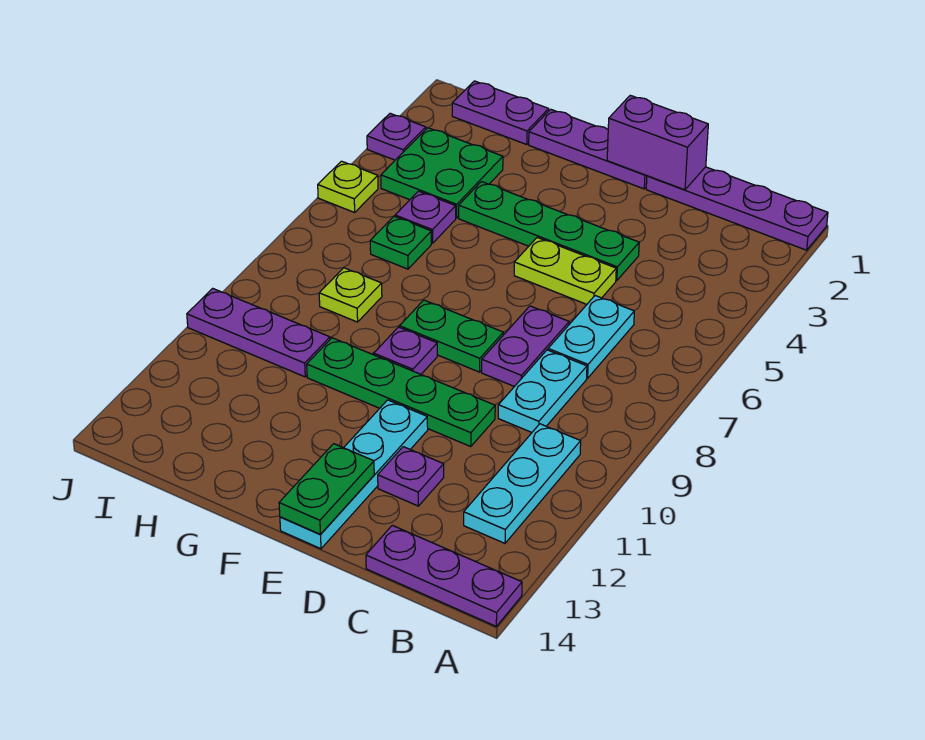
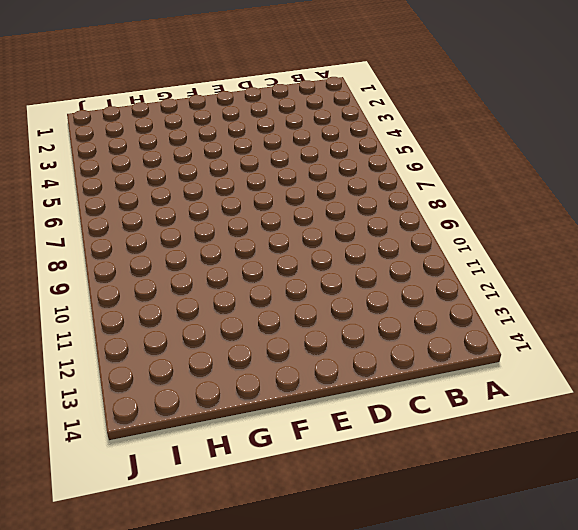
none -> purple 1x4 plate [646,167,828,250]
none -> purple 1x3 plate [366,525,522,626]
none -> cyan 1x3 plate [464,424,581,543]

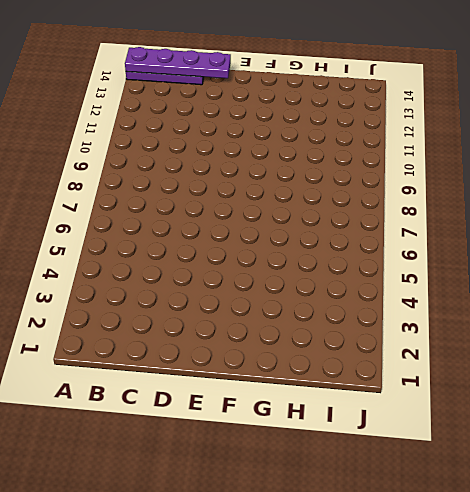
purple 1x4 plate [125,47,231,78] -> purple 1x4 plate moved to [646,167,828,250]
none -> cyan 1x3 plate [464,424,581,543]
none -> cyan 1x2 plate [548,296,634,378]
none -> cyan 1x2 plate [498,350,587,432]

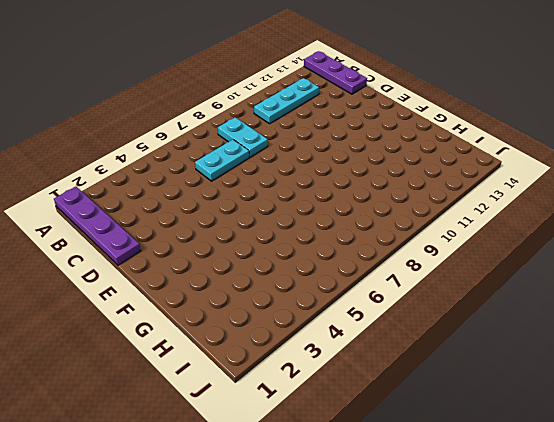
cyan 1x2 plate [218,117,268,157] -> cyan 1x2 plate turned to [498,350,587,432]
none -> green 1x4 plate [459,182,639,281]
none -> lime 1x2 plate [514,238,616,304]
none -> purple 1x2 plate [482,306,569,387]

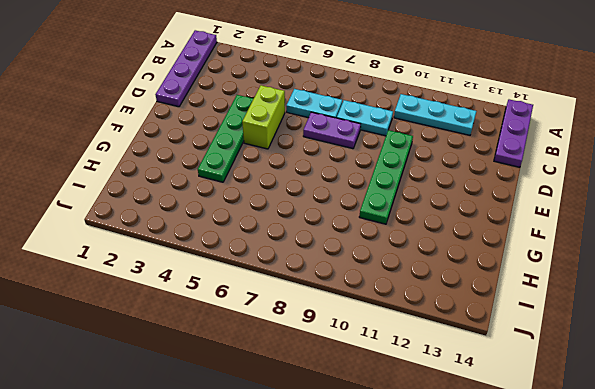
lime 1x2 brick [242,85,285,149] -> lime 1x2 plate [514,238,616,304]
none -> purple 1x1 plate [378,447,444,506]
none -> purple 1x3 plate [529,109,647,189]
none -> green 1x2 plate [400,300,503,372]

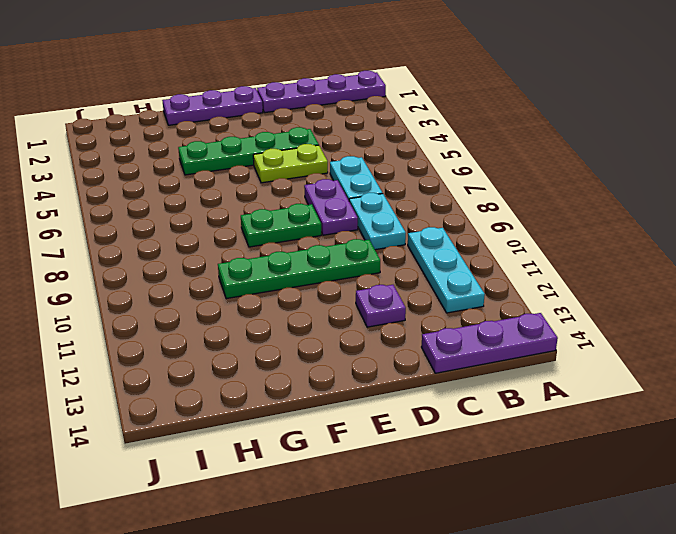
none -> cyan 1x4 plate [280,400,428,549]
none -> purple 1x1 plate [374,327,437,374]
none -> purple 1x2 plate [452,81,549,145]

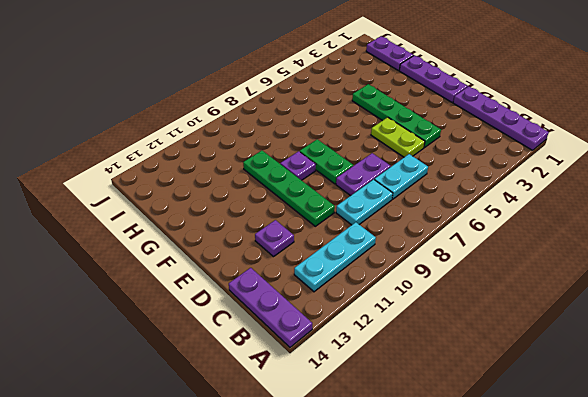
none -> cyan 1x4 plate [280,400,428,549]
none -> green 2x2 plate [381,128,503,218]
none -> purple 1x1 plate [395,191,456,243]

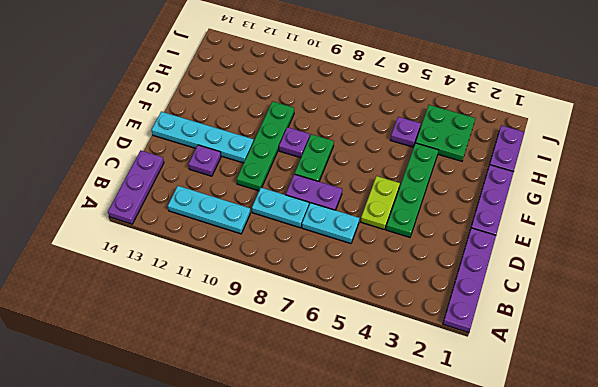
none -> green 1x1 plate [370,216,431,269]
none -> lime 1x1 plate [319,268,382,322]
none -> purple 1x3 plate [187,288,330,377]

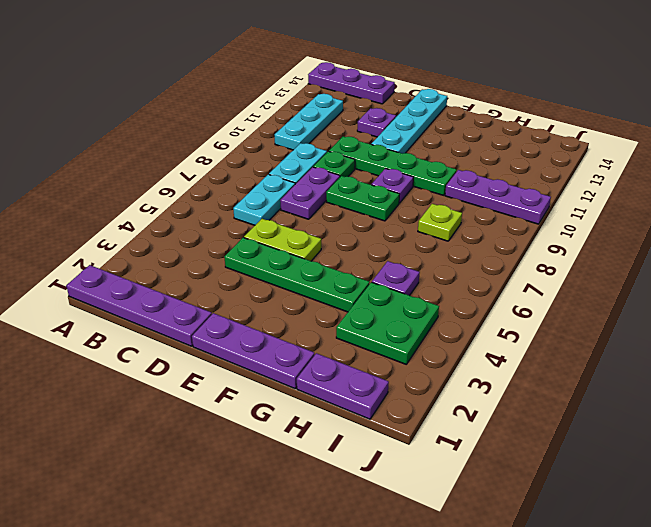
green 1x1 plate [313,151,355,177] -> green 1x1 plate moved to [370,216,431,269]
none -> purple 1x1 plate [367,113,426,160]
none -> lime 1x1 plate [318,161,378,212]
none -> purple 1x2 brick [607,95,708,190]

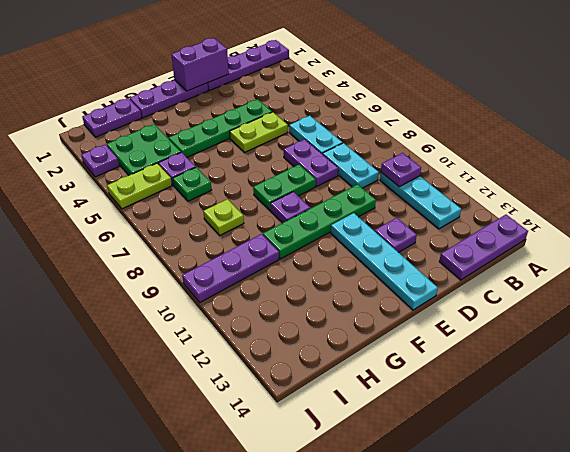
purple 1x1 plate [381,153,421,187] -> none
lime 1x2 plate [107,163,172,209] -> lime 1x1 plate [318,161,378,212]
none -> green 1x2 plate [279,444,374,535]

